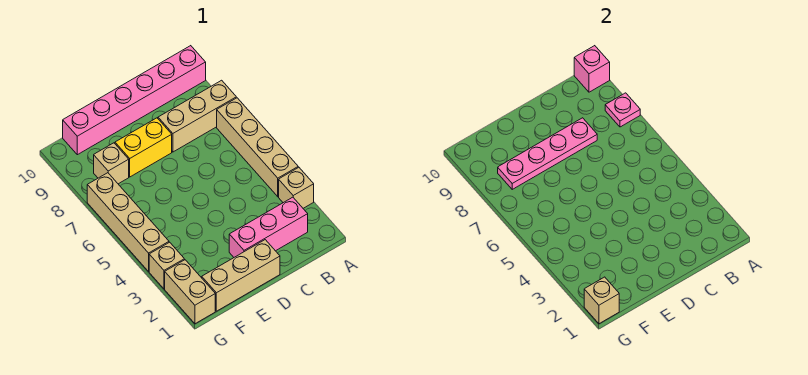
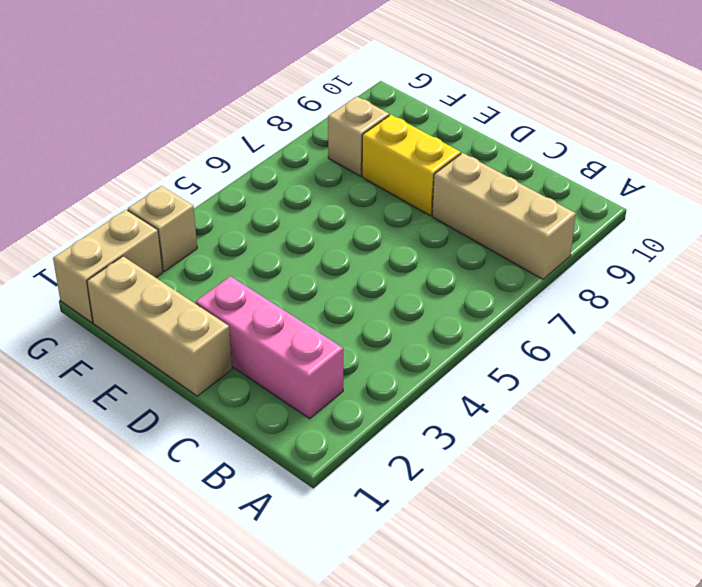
none -> tan 1x1 brick [279,167,314,208]
none -> tan 1x4 brick [217,98,298,197]
none -> pink 1x6 brick [63,46,206,155]

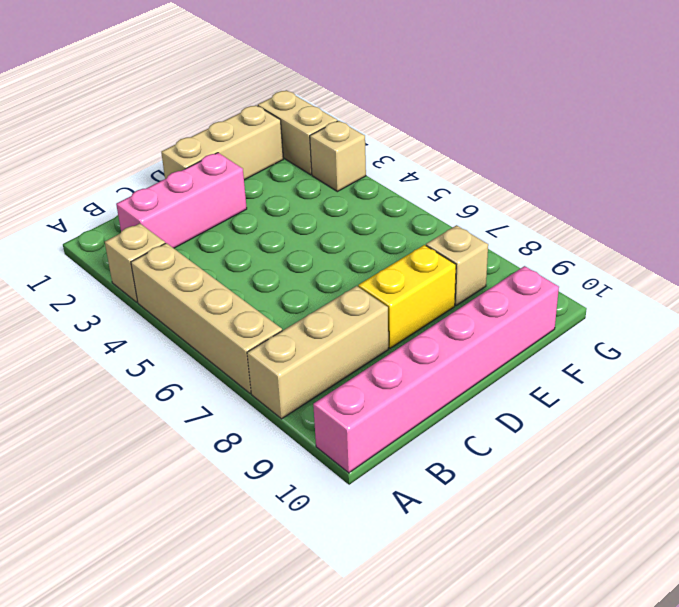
none -> tan 1x4 brick [87,173,169,271]
none -> pink 1x1 plate [605,93,640,127]
none -> pink 1x1 brick [574,46,610,92]

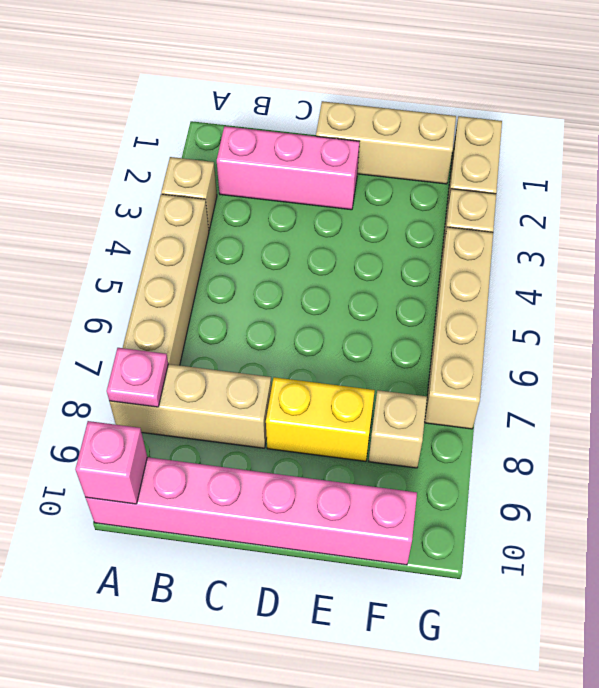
none -> pink 1x4 plate [498,118,597,189]
none -> tan 1x1 brick [584,277,619,324]

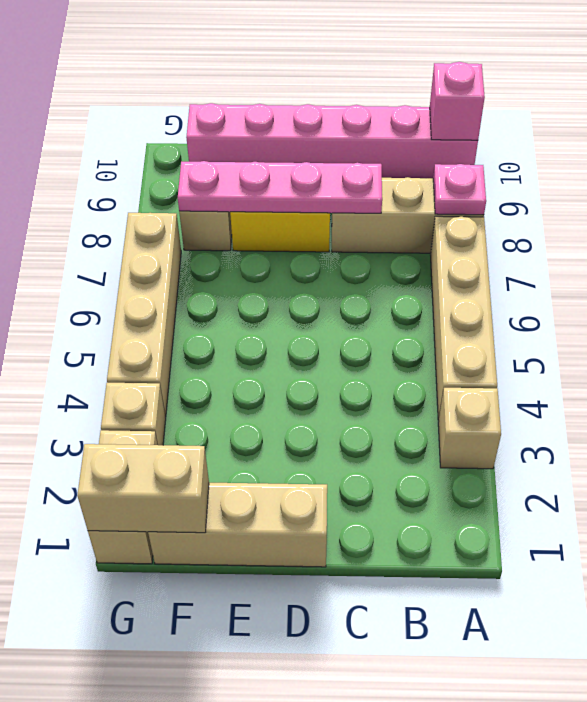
tan 1x2 brick [77,444,209,533] -> tan 1x1 brick [584,277,619,324]
none -> pink 1x3 brick [229,197,308,257]

